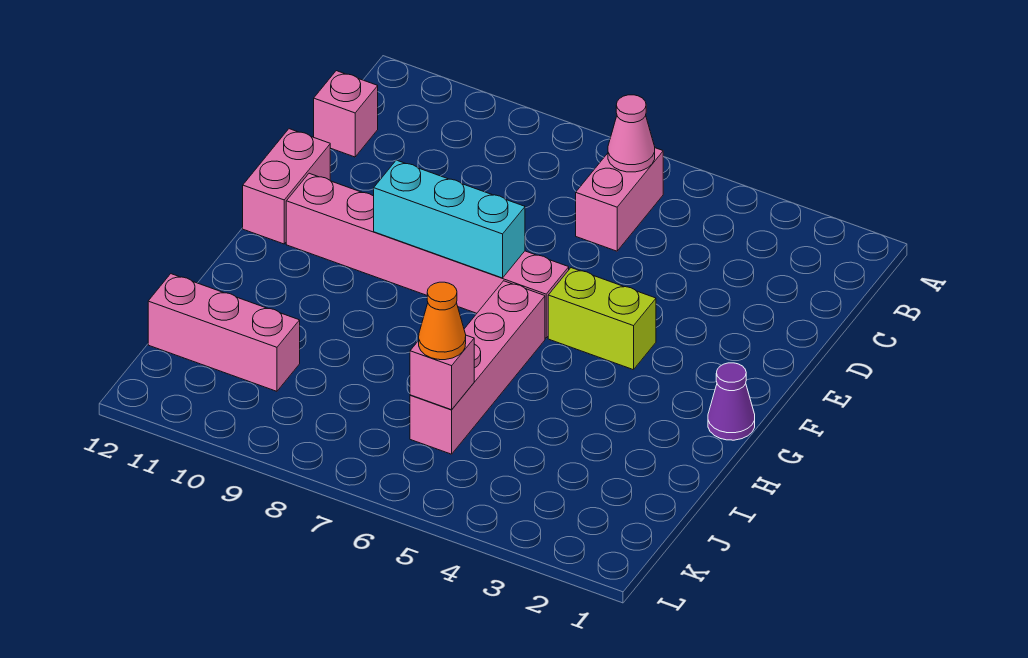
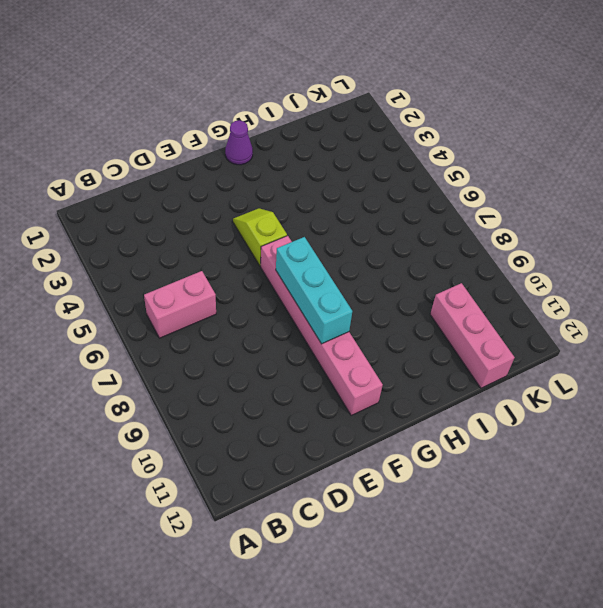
lime 1x2 slope [233,208,287,266] -> lime 1x2 brick [548,268,656,370]
none -> pink 1x1 brick [314,71,378,157]
none -> pink 1x2 brick [243,129,330,244]
none -> pink 1x4 brick [410,281,545,454]

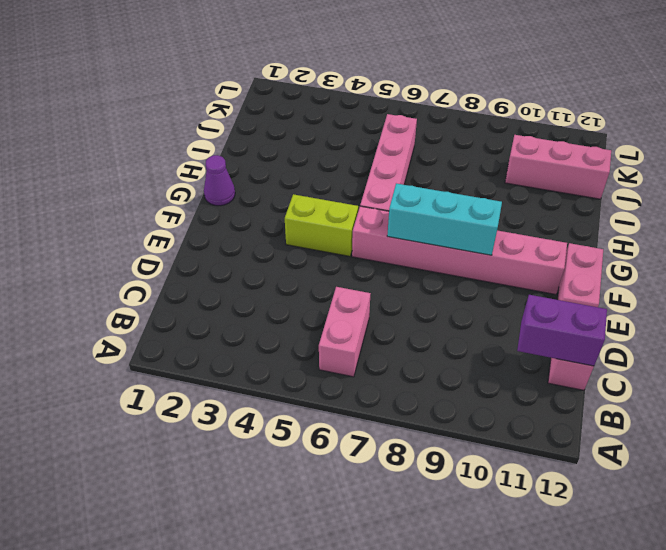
purple 1x2 brick [517,295,607,366] -> none
none -> pink 1x1 cone [608,95,655,172]
none -> pink 1x1 brick [410,335,474,410]
none -> orange 1x1 cone [419,282,466,360]

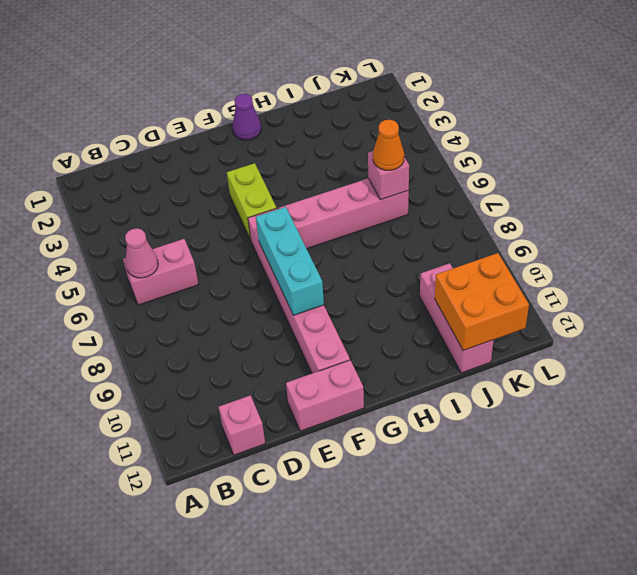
orange 2x2 brick [435,253,529,351] -> none

